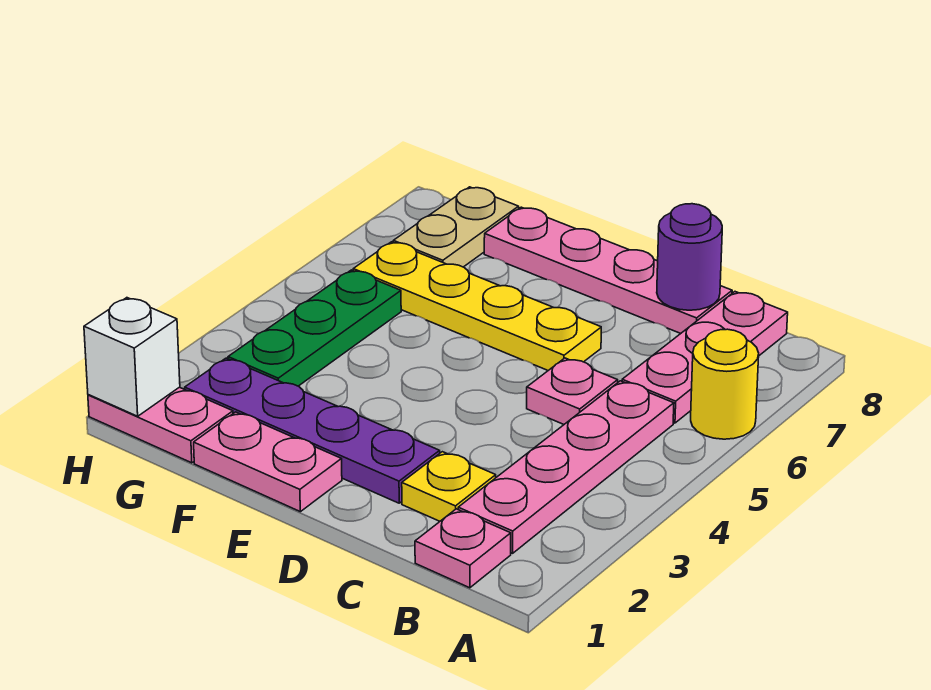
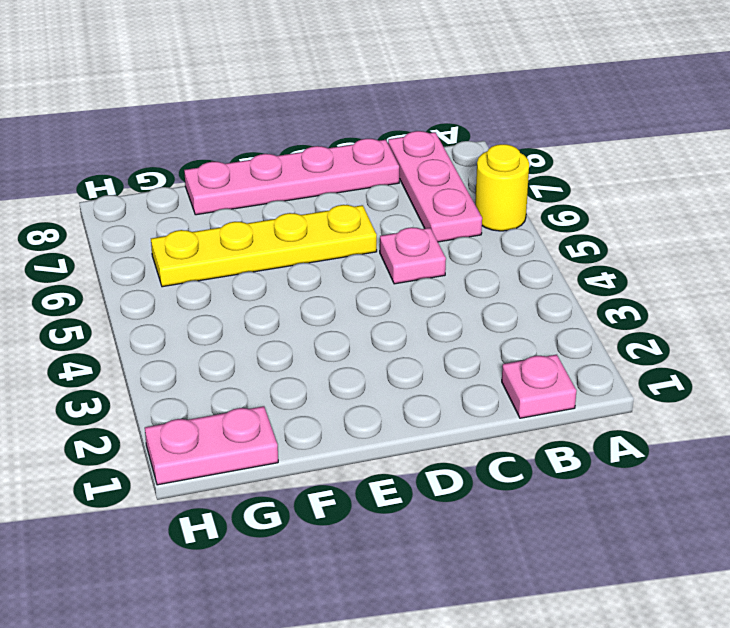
none -> pink 1x4 plate [458,381,674,553]
none -> yellow 1x1 plate [402,452,496,521]
none -> purple 1x4 plate [185,358,440,503]

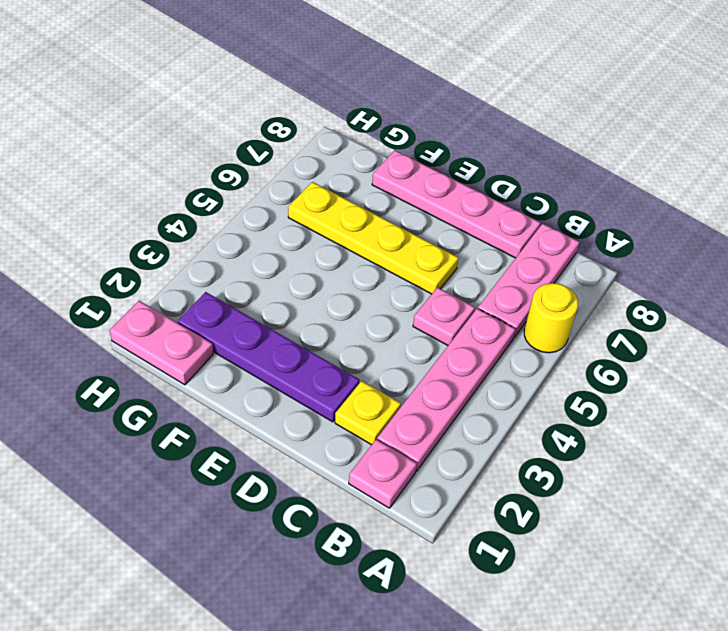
none -> pink 1x2 plate [194,412,342,512]
none -> green 1x3 plate [228,270,401,386]
none -> tan 1x2 plate [393,187,519,267]

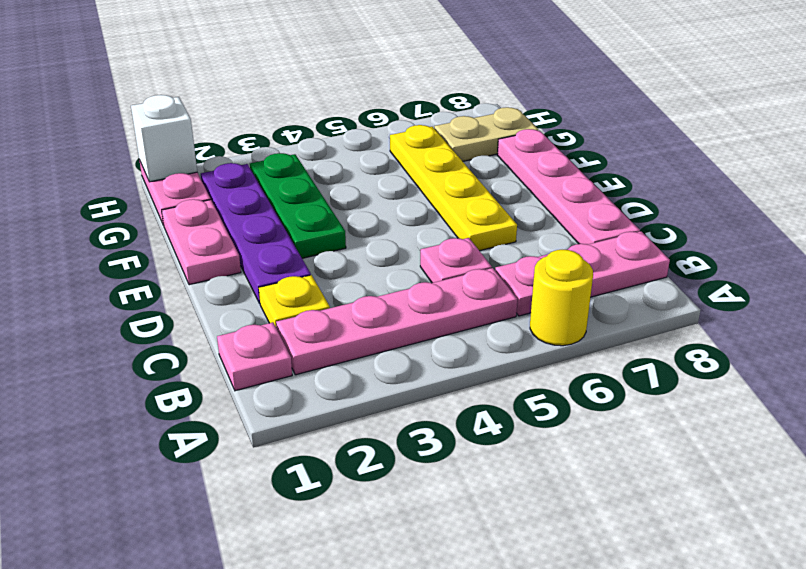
green 1x3 plate [250,153,346,258] -> green 1x3 plate turned to [228,270,401,386]
none -> purple 1x1 round brick [657,204,722,310]

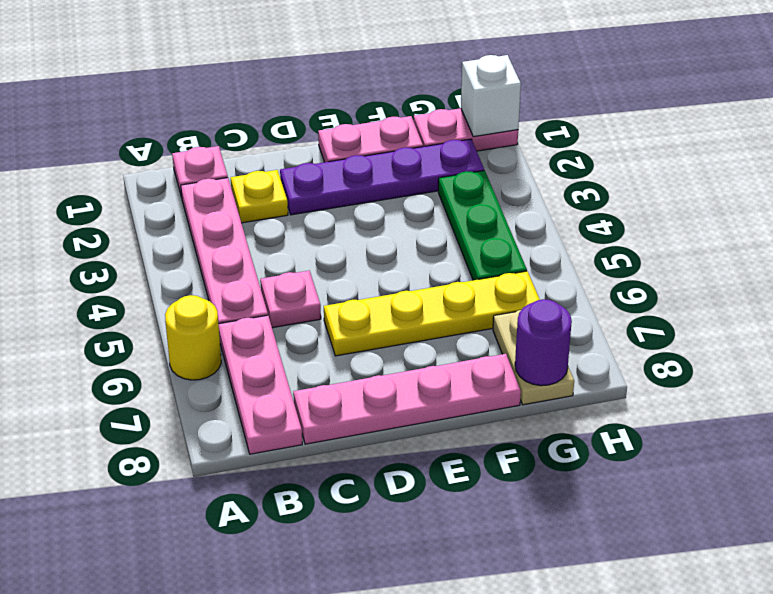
purple 1x1 round brick [515,299,572,386] -> purple 1x1 round brick moved to [657,204,722,310]

